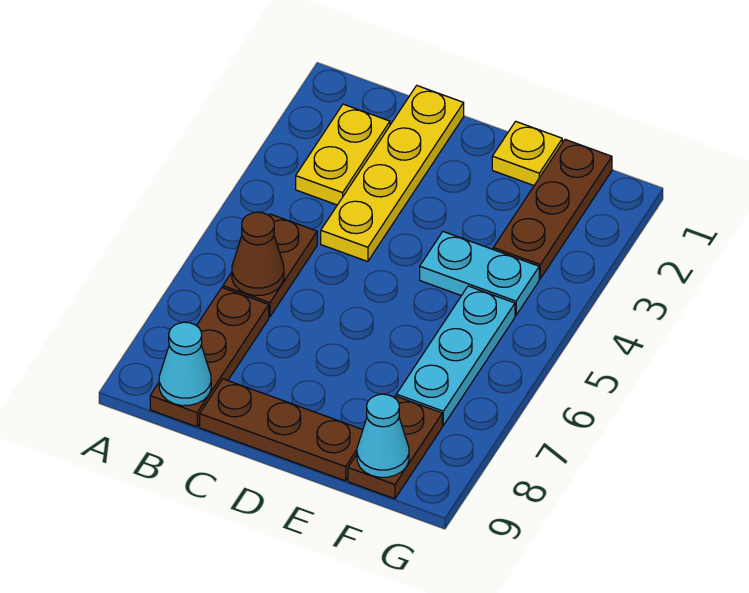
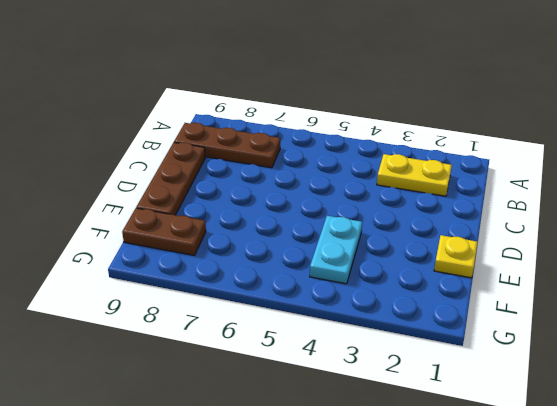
none -> brown 1x2 plate [223,214,317,317]
none -> yellow 1x4 plate [321,86,464,262]
none -> brown 1x3 plate [493,139,612,279]

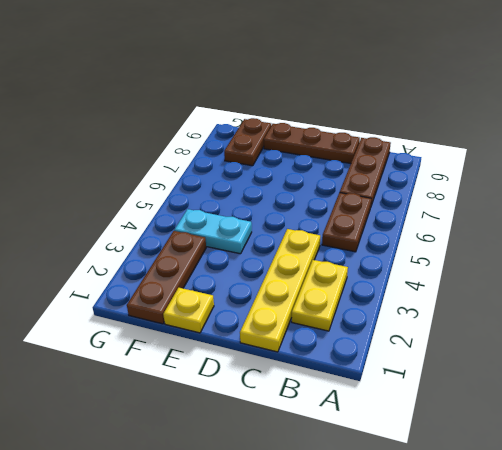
none -> cyan 1x3 plate [396,286,515,425]
none -> brown 1x1 cone [232,212,284,296]
none -> cyan 1x1 cone [159,322,211,406]

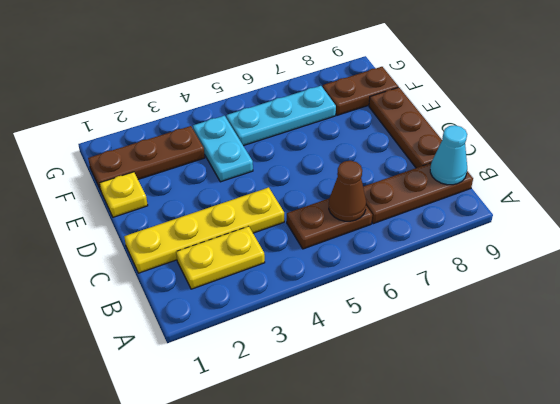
none -> cyan 1x1 cone [357,394,409,477]

